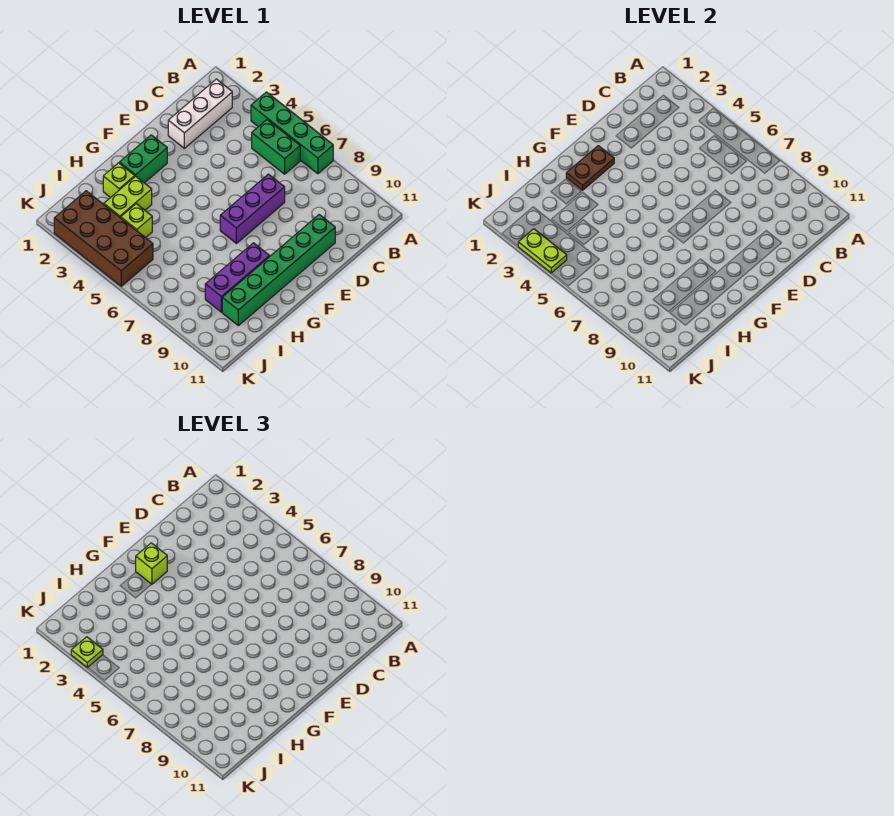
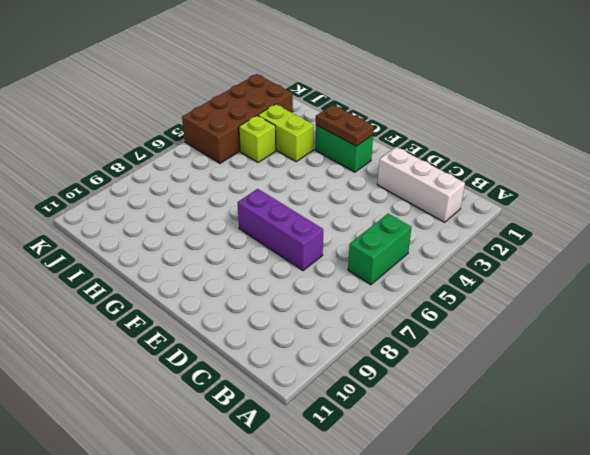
none -> green 1x4 brick [251,92,333,174]
none -> green 1x6 brick [222,215,335,326]
none -> purple 1x3 brick [205,243,270,312]

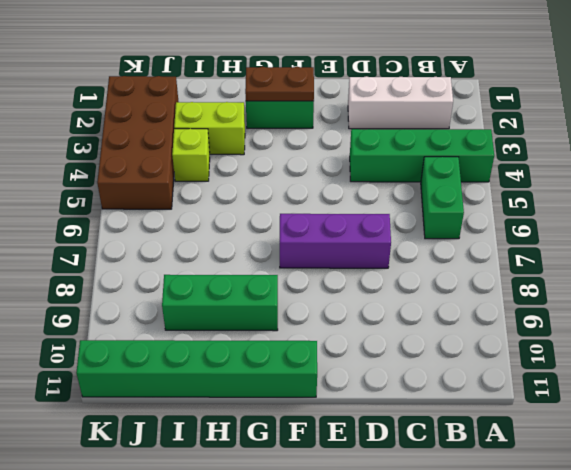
green 1x4 brick [350,129,494,182] -> green 1x4 brick turned to [251,92,333,174]
green 1x6 brick [76,340,317,397] -> green 1x6 brick moved to [222,215,335,326]
green 1x3 brick [162,275,278,331] -> purple 1x3 brick [205,243,270,312]
none -> lime 1x1 brick [103,163,135,198]
none -> lime 1x2 plate [518,229,567,273]
none -> lime 1x1 brick [136,543,167,585]

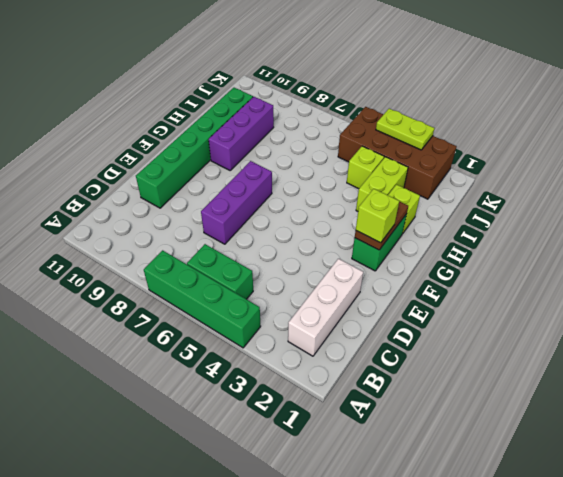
none -> lime 1x1 plate [71,637,103,668]

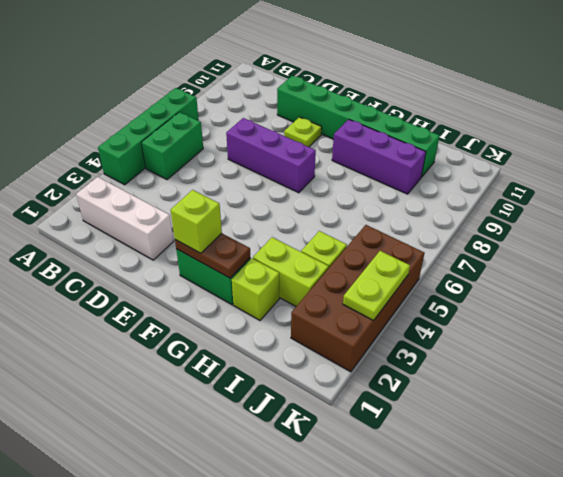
lime 1x1 plate [284,117,322,147] -> lime 1x1 plate moved to [71,637,103,668]

